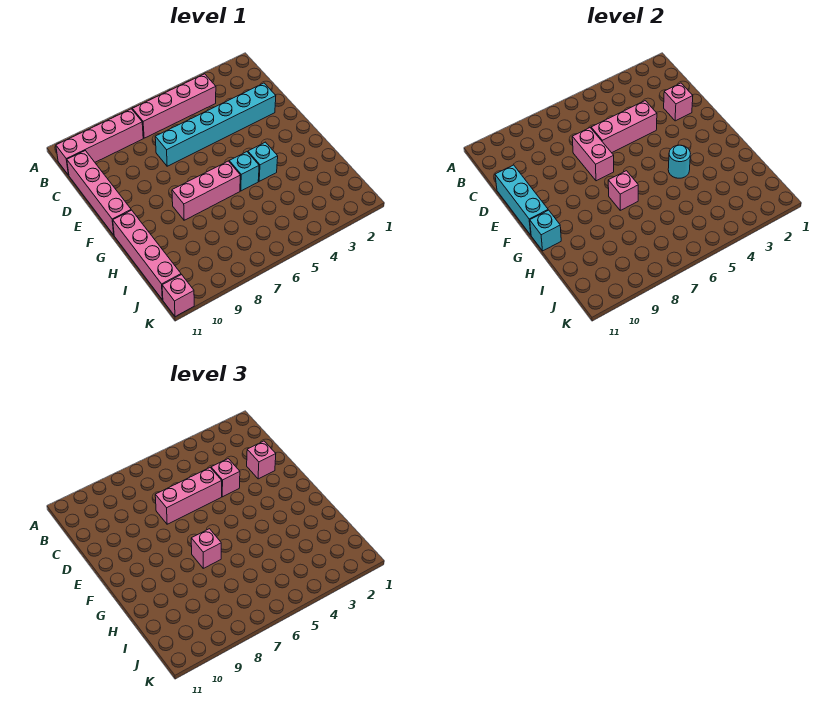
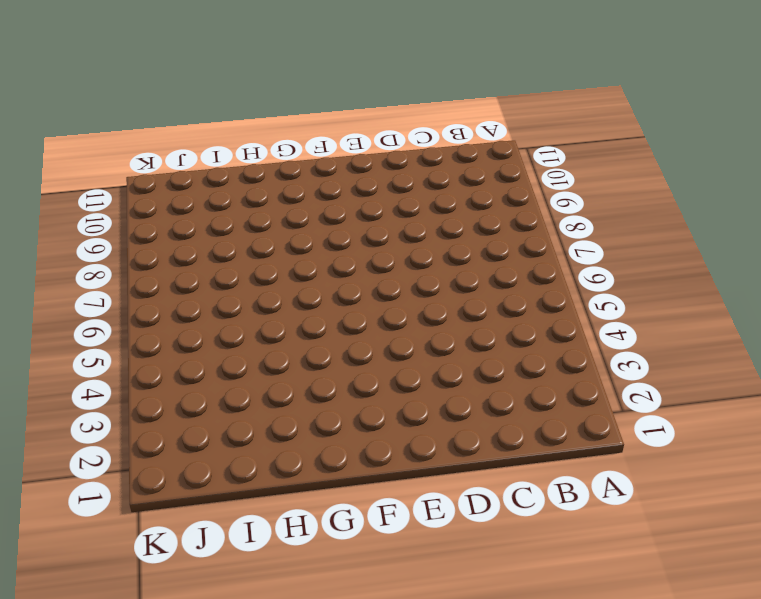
none -> pink 1x4 brick [132,74,216,138]
none -> pink 1x4 brick [56,109,143,175]
none -> pink 1x4 brick [67,151,131,235]

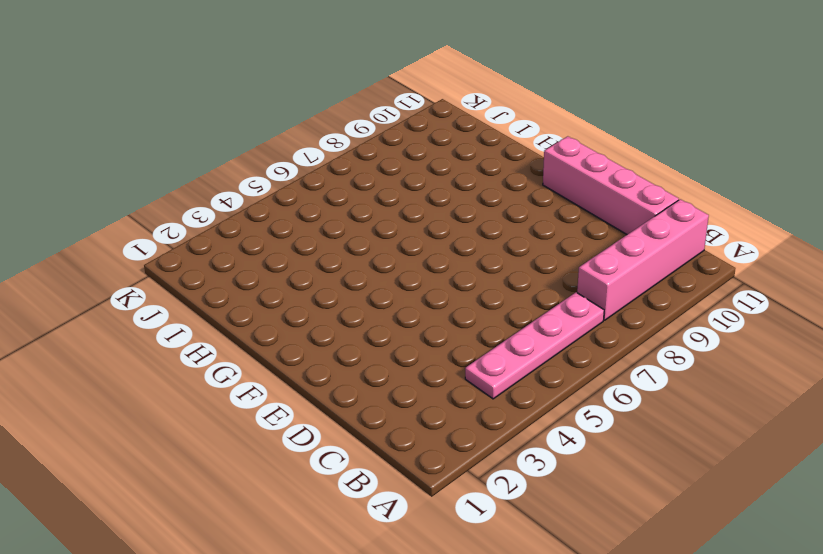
pink 1x4 plate [465,292,604,399] -> pink 1x4 brick [132,74,216,138]
none -> cyan 1x6 brick [155,83,276,166]
none -> cyan 1x1 brick [248,142,278,181]
none -> cyan 1x1 brick [229,152,259,191]

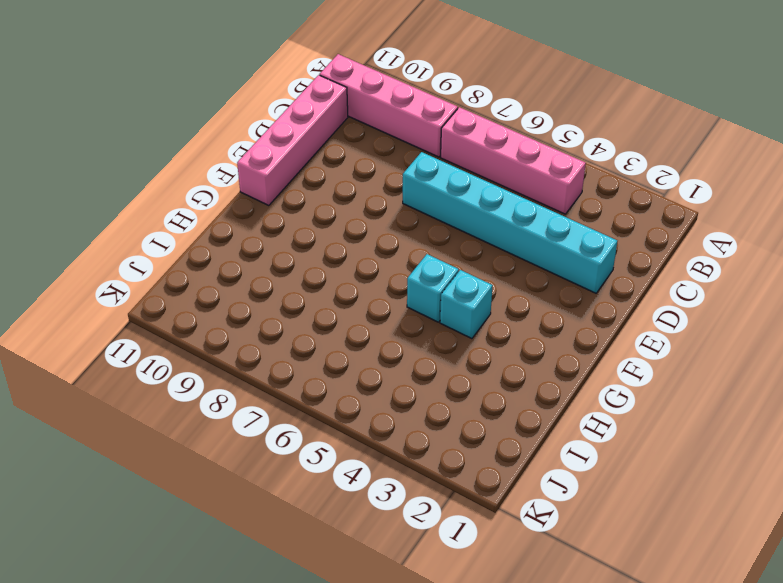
none -> pink 1x3 brick [172,161,240,220]
none -> pink 1x4 brick [113,210,181,300]
none -> pink 1x1 brick [162,275,194,317]

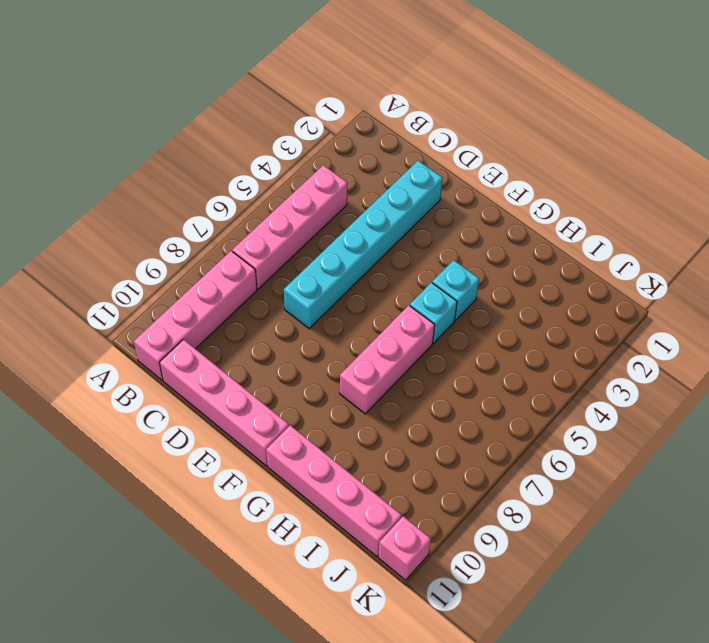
none -> pink 1x1 brick [664,83,693,121]
none -> pink 1x3 brick [591,101,657,153]
none -> pink 1x2 brick [572,128,614,181]

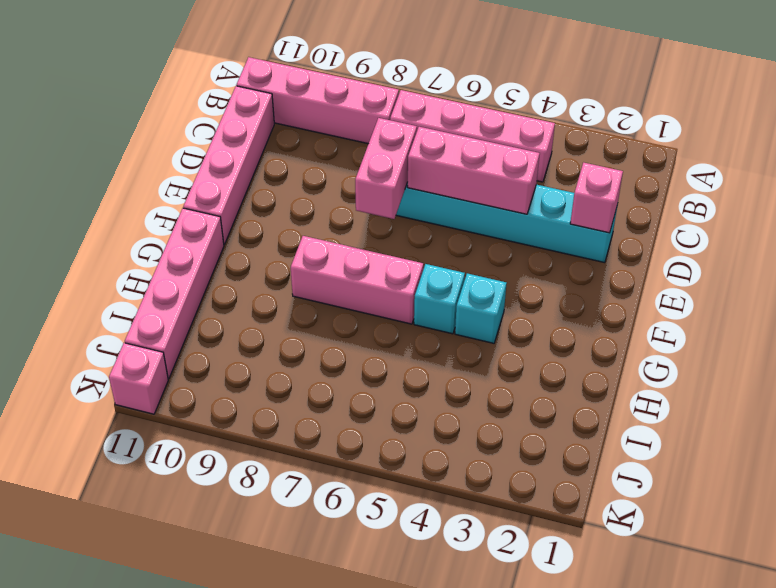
none -> cyan 1x3 brick [495,165,548,235]
none -> cyan 1x1 round brick [668,145,690,178]
none -> pink 1x1 brick [608,171,638,210]

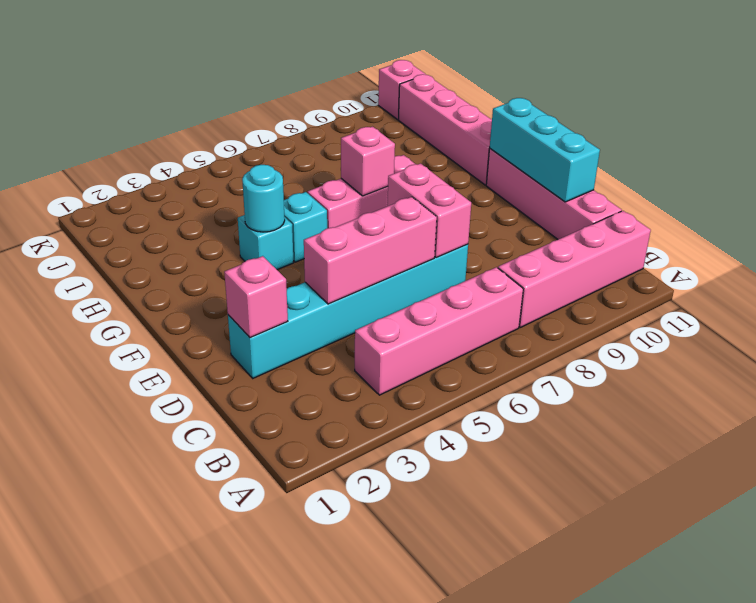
none -> cyan 1x1 brick [530,210,561,251]
none -> pink 1x1 brick [247,441,276,479]
none -> pink 1x1 brick [211,459,240,497]

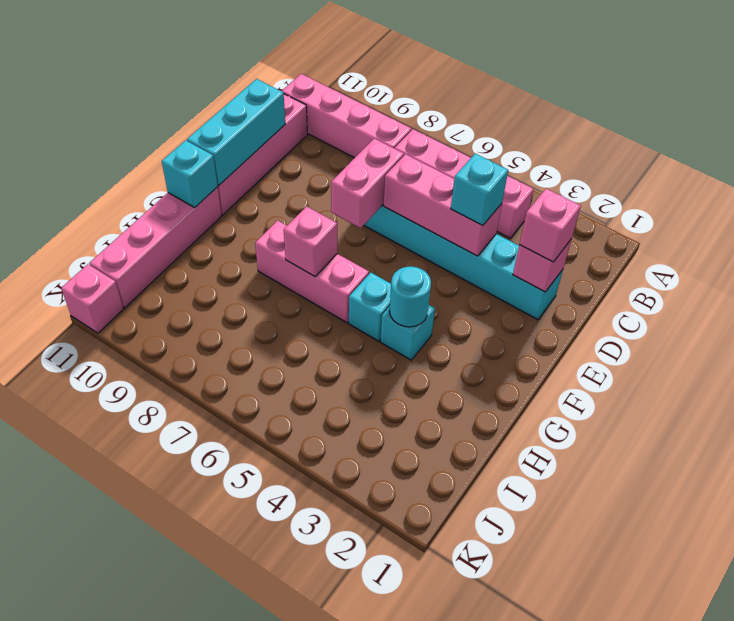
cyan 1x1 brick [451,154,508,226] -> pink 1x1 brick [211,459,240,497]
none -> pink 1x3 brick [155,468,222,524]
none -> pink 1x1 brick [191,529,221,568]

